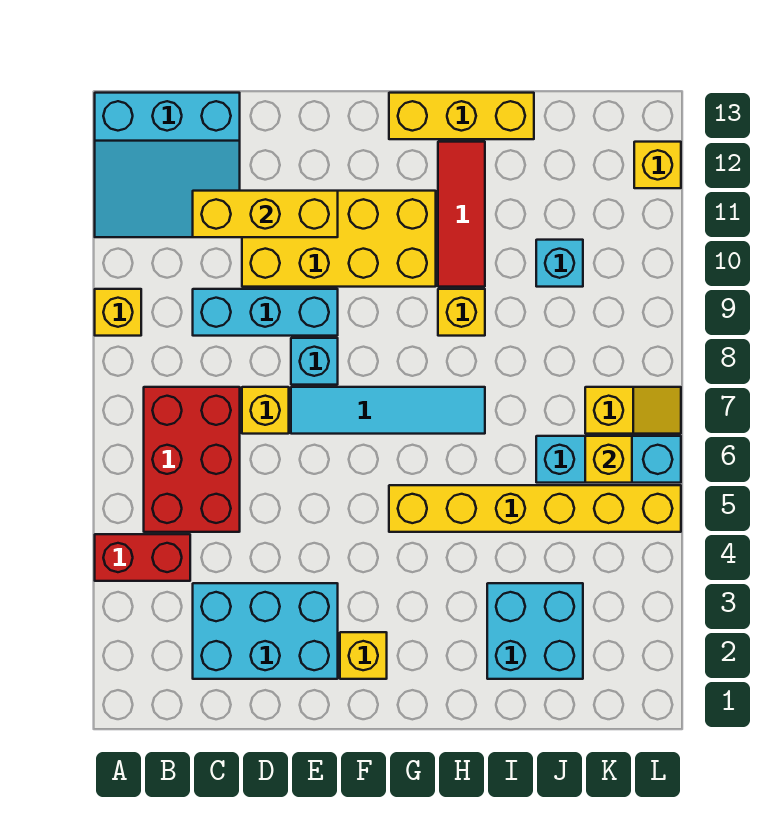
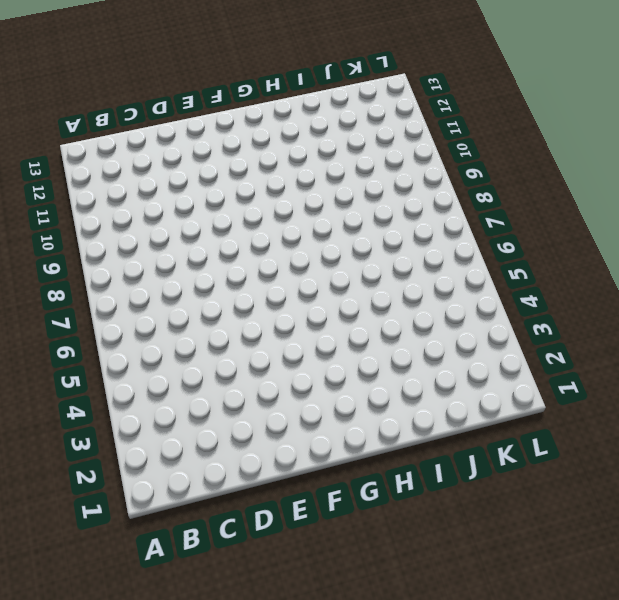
none -> red 1x2 brick [95,534,190,581]
none -> yellow 1x1 brick [95,289,141,336]
none -> cyan 3x3 slope [95,93,240,237]

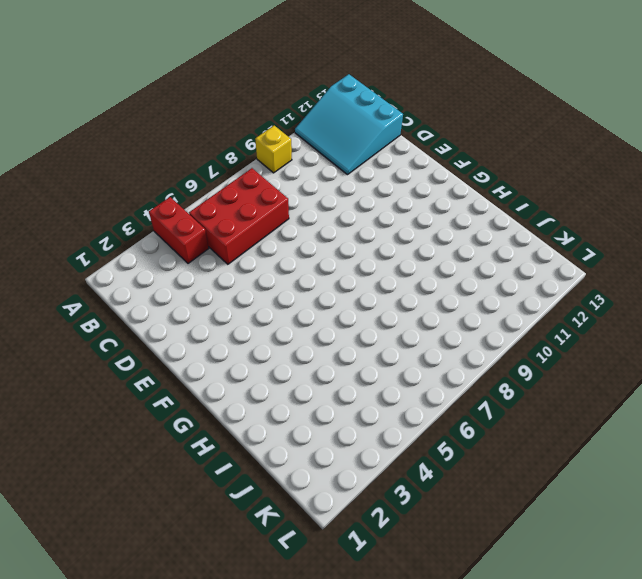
none -> cyan 2x3 brick [193,583,338,679]
none -> cyan 1x3 brick [193,289,338,336]
none -> yellow 1x1 brick [242,387,289,434]

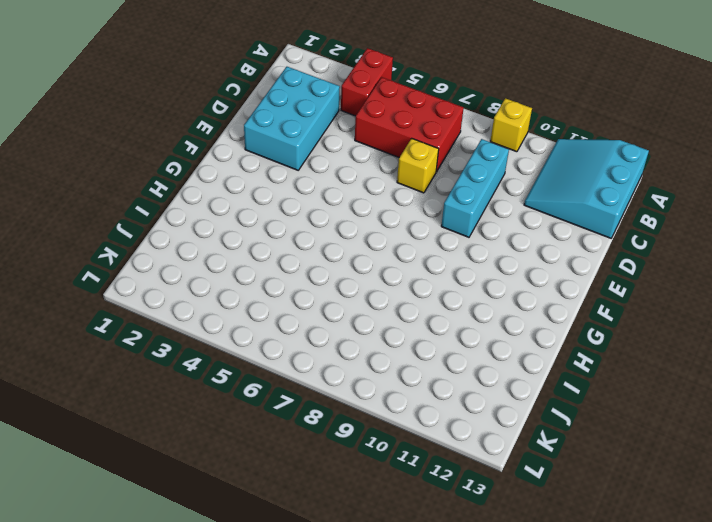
none -> yellow 2x4 brick [242,191,436,287]
none -> cyan 1x4 tile [291,387,485,434]
none -> cyan 1x1 brick [291,338,338,385]

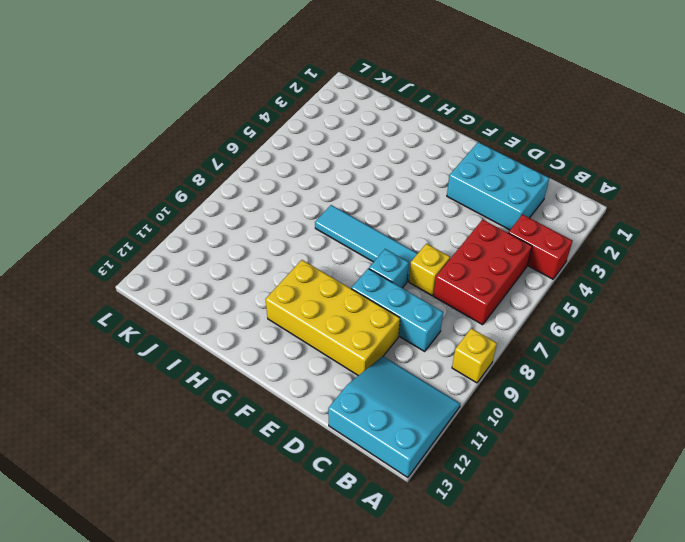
none -> yellow 1x1 brick [340,632,387,679]
none -> yellow 1x6 brick [389,485,681,532]
none -> yellow 1x3 brick [389,93,534,139]

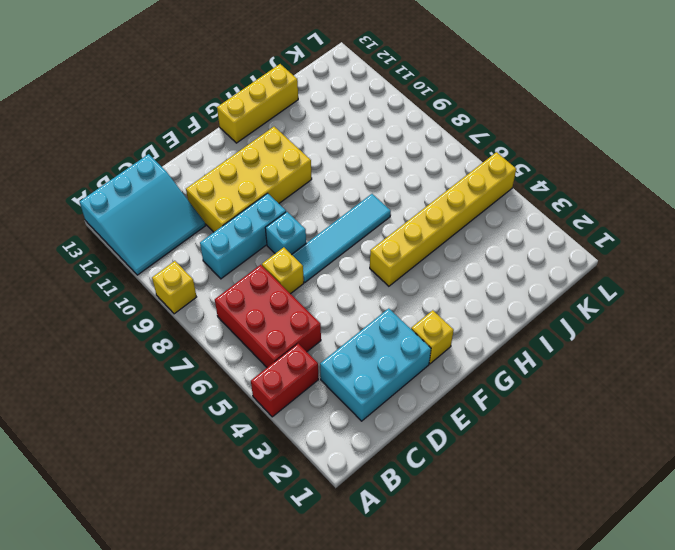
none -> yellow 1x1 brick [438,289,485,336]
none -> red 1x3 tile [438,142,485,287]
none -> cyan 2x2 brick [487,583,583,679]

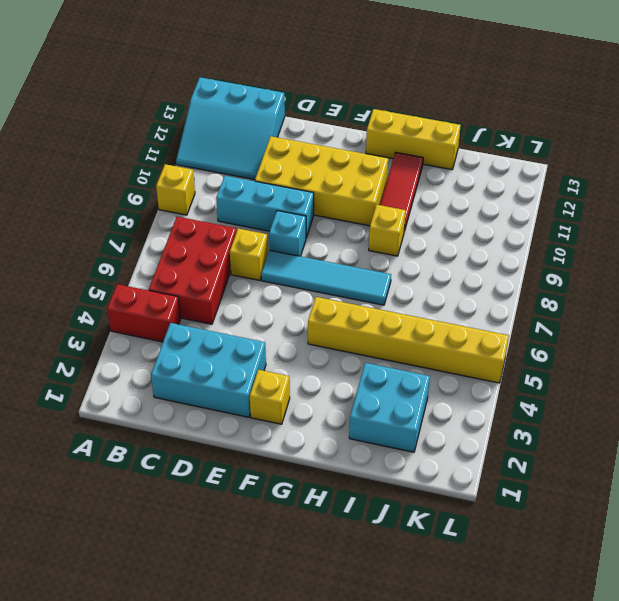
none -> cyan 1x3 brick [536,436,681,483]
none -> cyan 1x1 brick [536,240,583,287]
none -> yellow 1x2 slope [585,387,681,434]

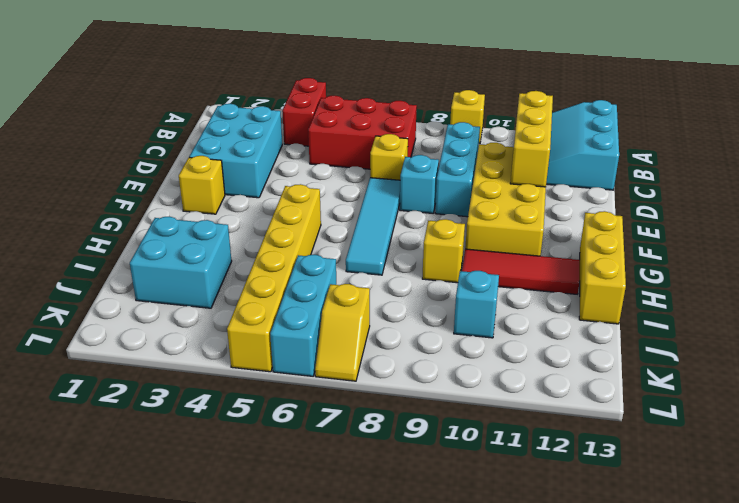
none -> yellow 1x1 brick [634,142,681,188]
none -> yellow 1x1 brick [585,436,632,483]

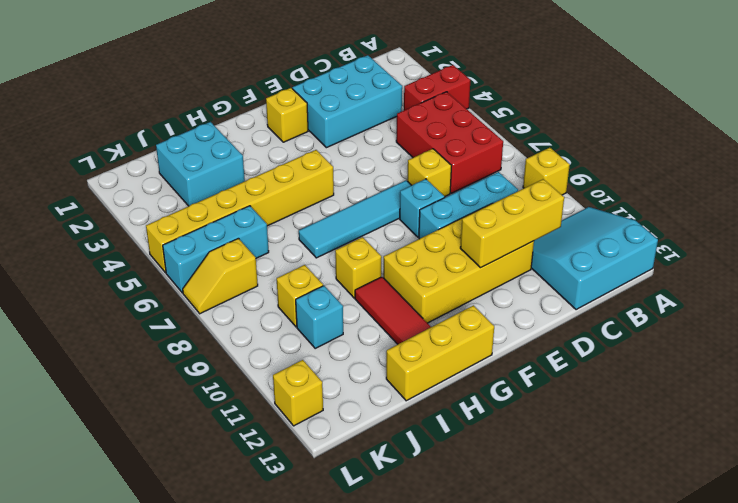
yellow 1x1 brick [277,265,323,327] -> yellow 1x1 brick moved to [585,436,632,483]

